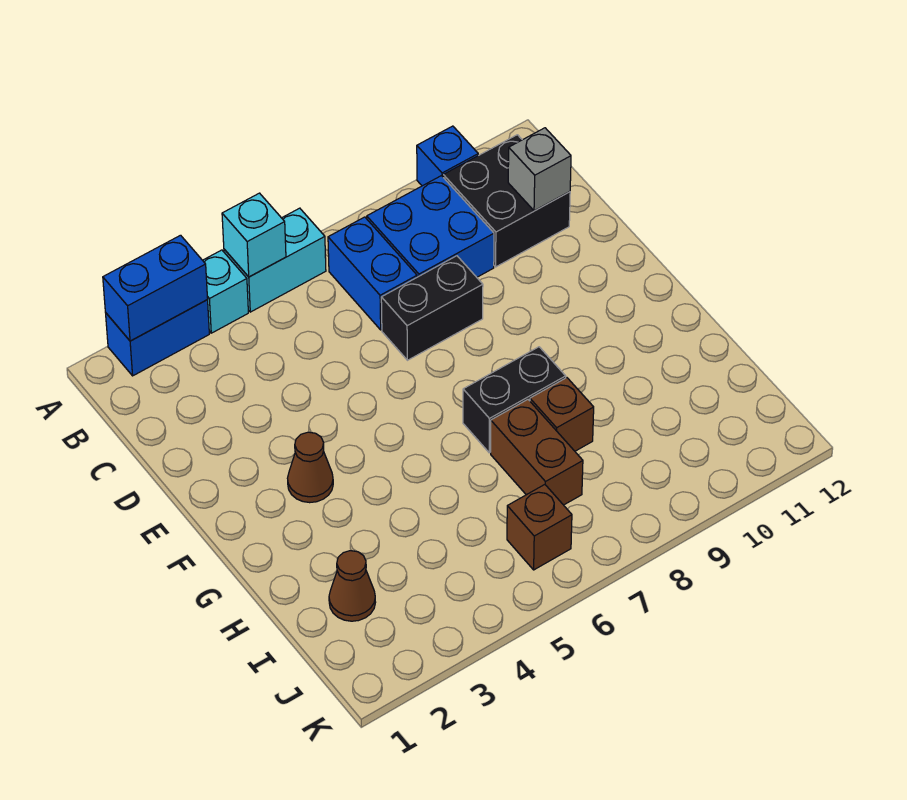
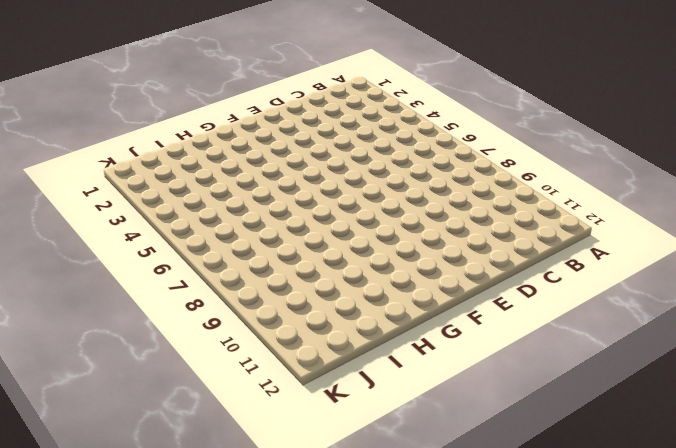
none -> blue 1x2 brick [106,300,209,376]
none -> cyan 1x1 brick [203,250,248,333]
none -> cyan 1x2 brick [224,208,326,312]

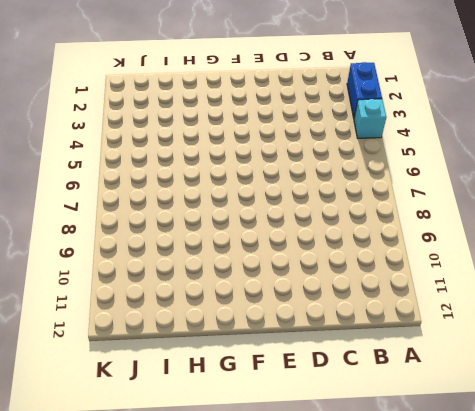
none -> cyan 1x2 brick [224,208,326,312]
none -> blue 1x1 brick [417,126,478,186]
none -> blue 1x2 brick [328,217,417,330]

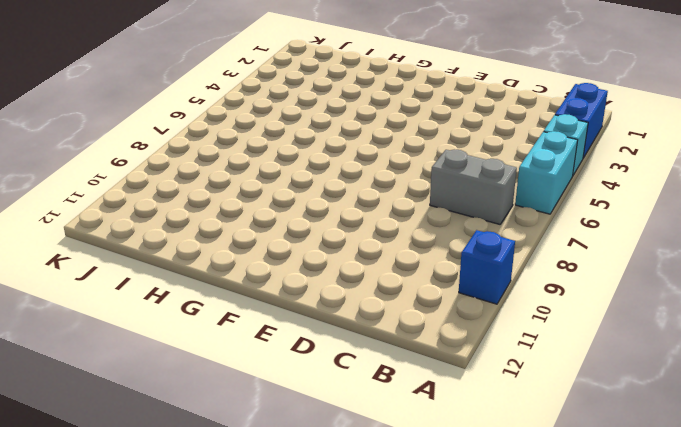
grey 1x2 brick [430,150,517,224] -> blue 1x2 brick [328,217,417,330]
none -> blue 2x2 brick [367,176,494,277]
none -> black 2x2 brick [443,135,570,267]
none -> black 1x2 brick [381,256,483,360]

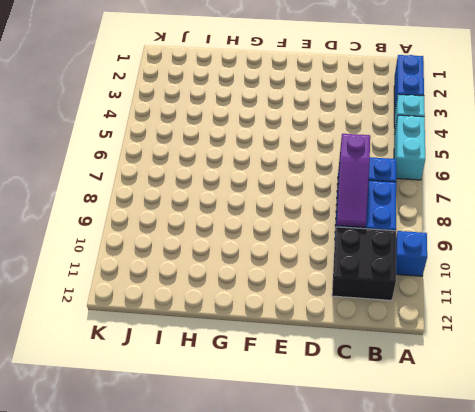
purple 1x3 slope [337,134,370,227] -> none
none -> black 1x2 brick [381,256,483,360]
none -> brown 1x1 cone [287,432,333,503]
none -> black 1x2 brick [463,347,566,453]

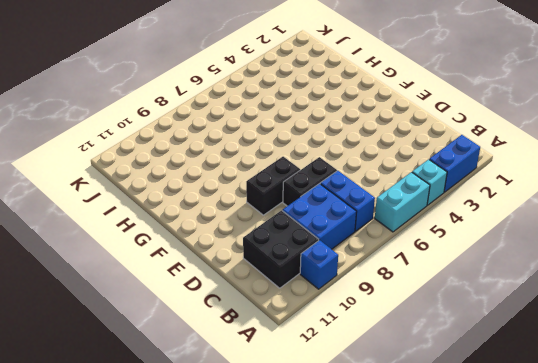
black 1x2 brick [246,157,300,215] -> black 1x2 brick moved to [463,347,566,453]
none -> brown 1x1 cone [287,432,333,503]
none -> brown 1x2 brick [491,400,583,505]
none -> brown 1x1 brick [530,378,594,451]

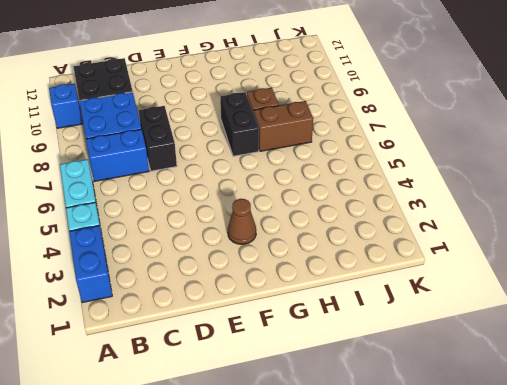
none -> brown 1x1 cone [329,551,376,621]
none -> brown 1x1 brick [507,485,572,570]
none -> blue 1x2 brick [103,235,208,341]

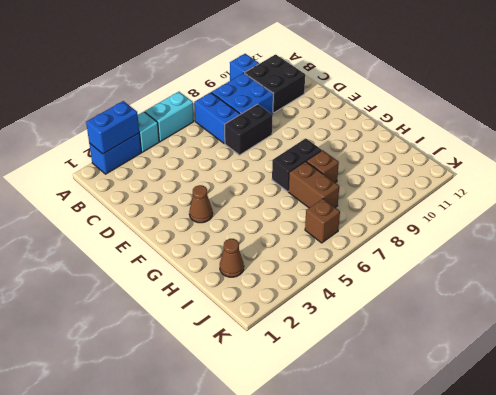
none -> cyan 1x1 brick [222,193,286,277]
none -> grey 1x1 brick [508,128,571,211]

